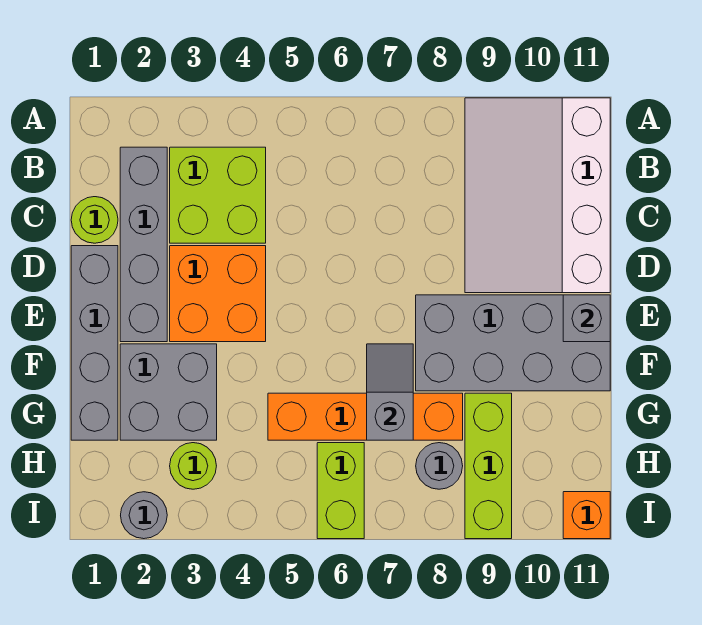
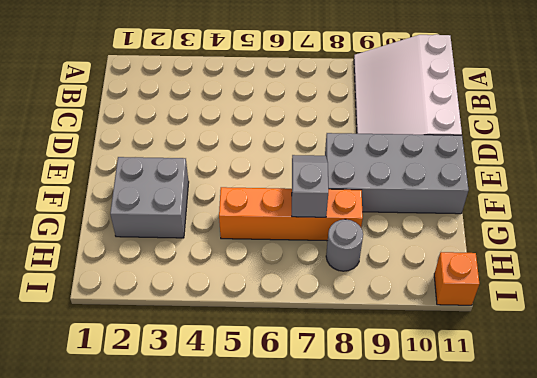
none -> grey 1x4 brick [120,147,167,342]
none -> lime 2x2 brick [170,147,266,243]
none -> lime 1x1 round brick [71,197,118,243]

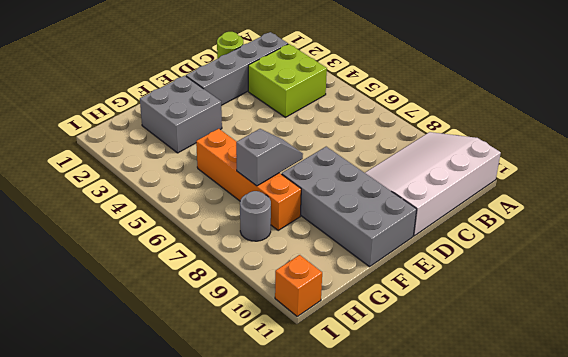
none -> grey 1x4 brick [71,246,118,440]
none -> orange 2x2 brick [170,246,266,342]
none -> lime 1x3 brick [465,393,512,539]

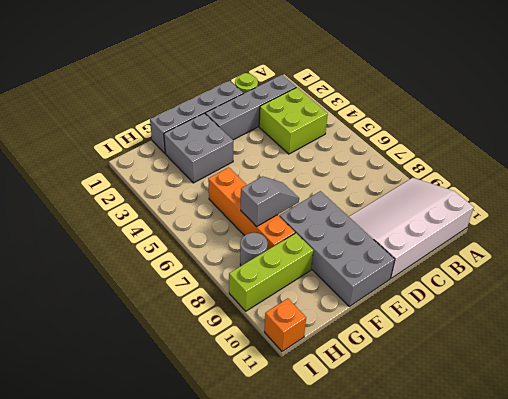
none -> orange 2x2 brick [170,246,266,342]
none -> lime 1x1 round brick [170,443,216,489]
none -> lime 1x2 brick [317,443,364,539]

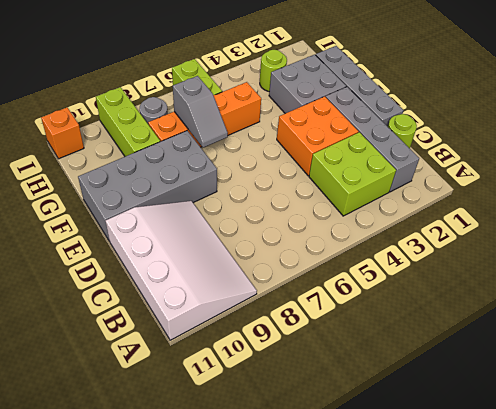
none -> grey 1x1 round brick [121,492,167,539]
none -> grey 1x1 brick [563,295,610,342]

